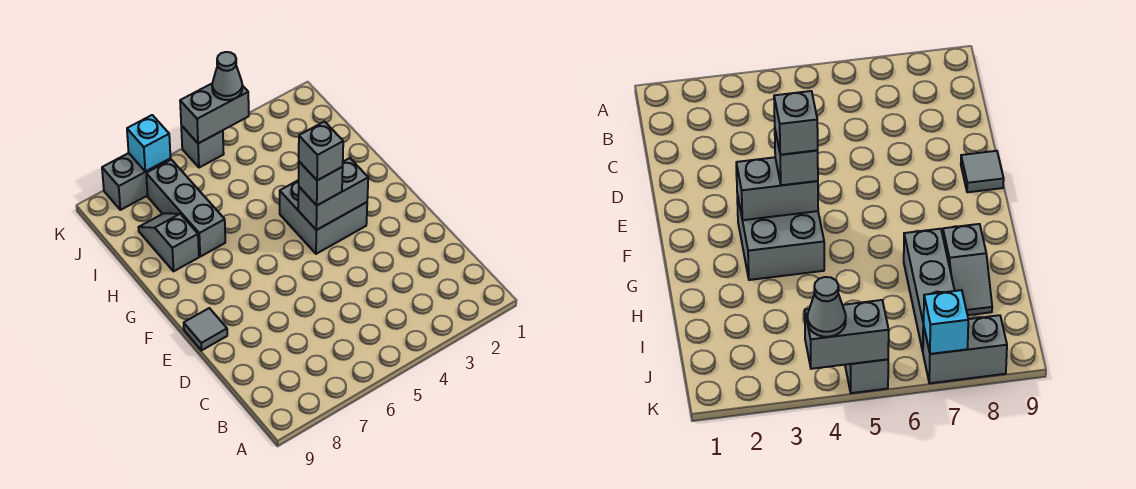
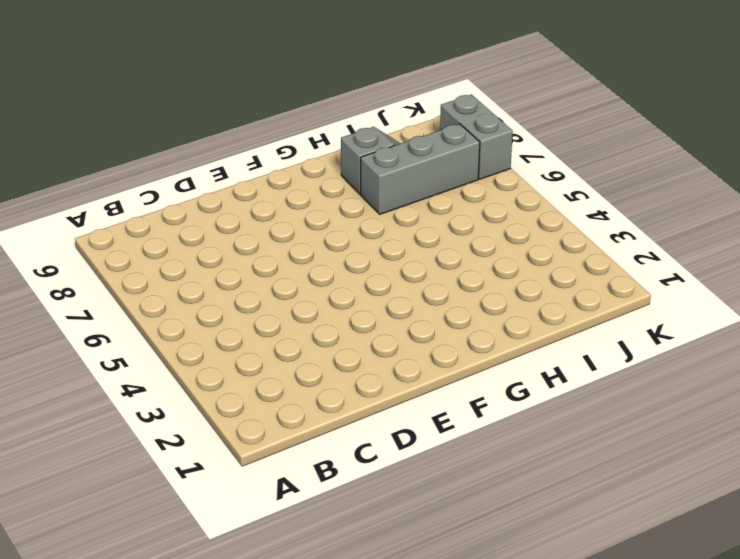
none -> grey 1x1 tile [184,308,227,350]
none -> grey 2x2 brick [280,180,367,254]
none -> grey 1x1 brick [181,125,224,168]

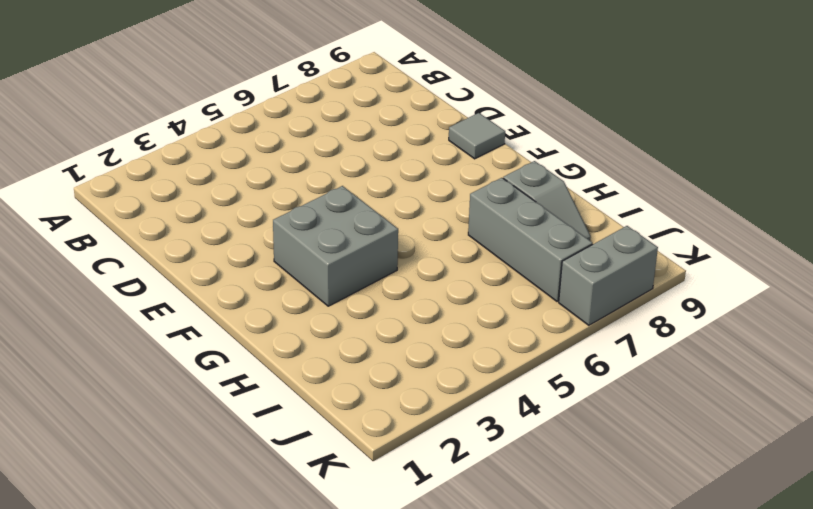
none -> grey 1x1 brick [181,125,224,168]
none -> grey 1x2 brick [298,158,368,230]
none -> grey 1x2 brick [180,84,249,143]

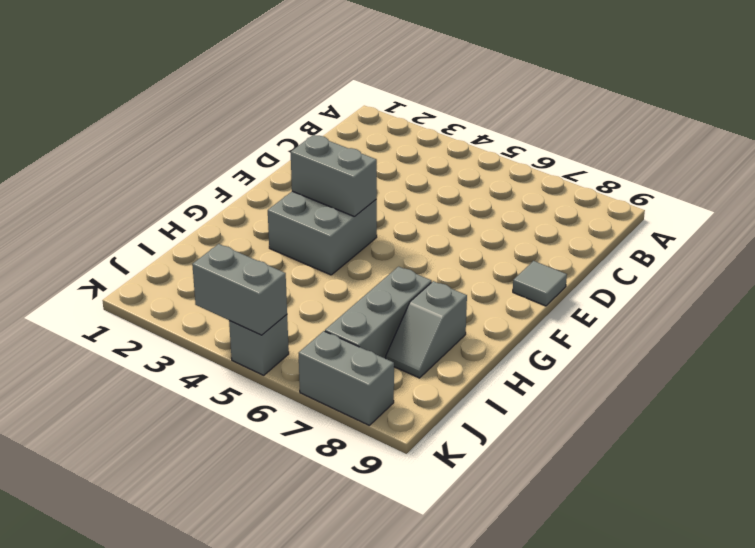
none -> cyan 1x1 brick [127,115,171,172]
none -> grey 1x1 brick [299,162,343,205]
none -> grey 1x1 cone [212,52,242,100]

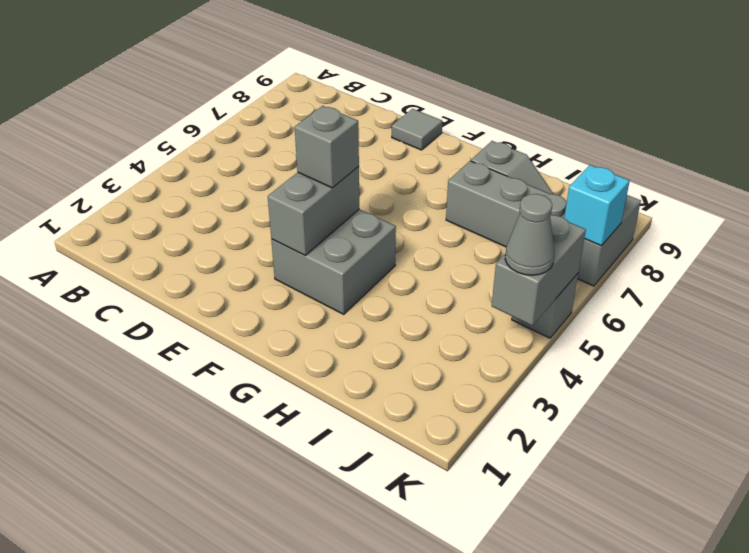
none -> grey 1x1 brick [299,122,343,180]

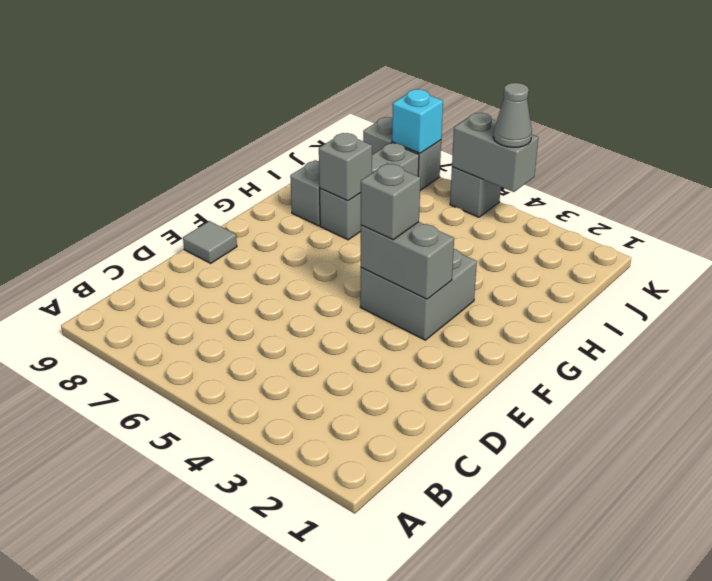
grey 1x1 brick [319,133,372,201] -> grey 1x1 brick moved to [299,122,343,180]

